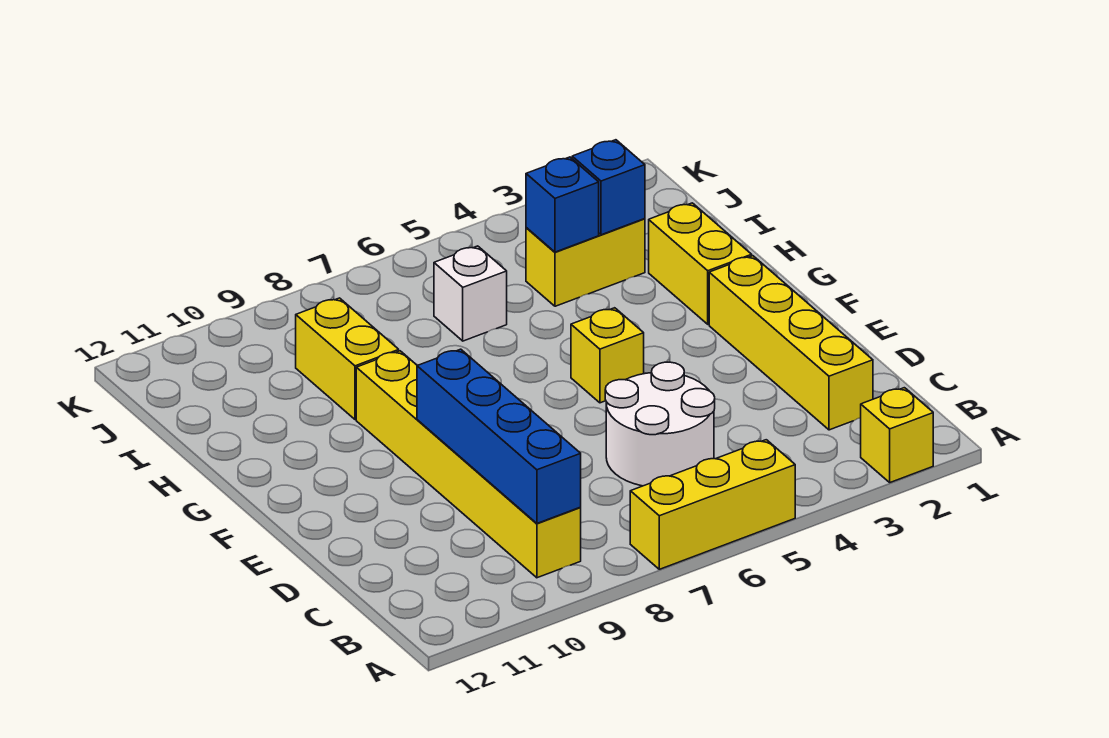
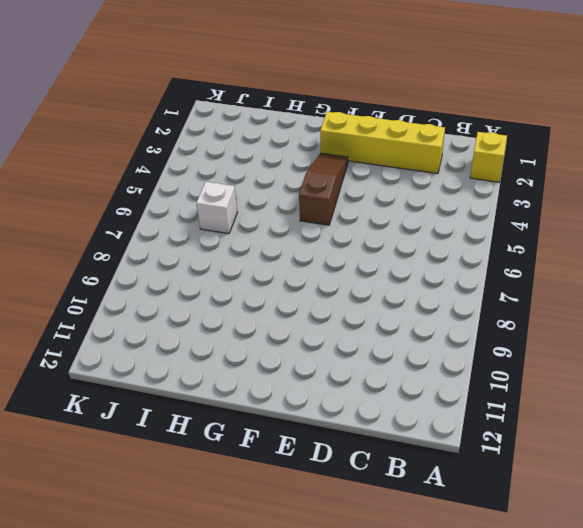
brown 1x3 slope [299,153,348,225] -> yellow 1x1 brick [571,308,644,403]
none -> yellow 1x3 brick [630,440,795,569]
none -> yellow 1x6 brick [356,351,581,578]
none -> white 2x2 round brick [605,362,715,486]

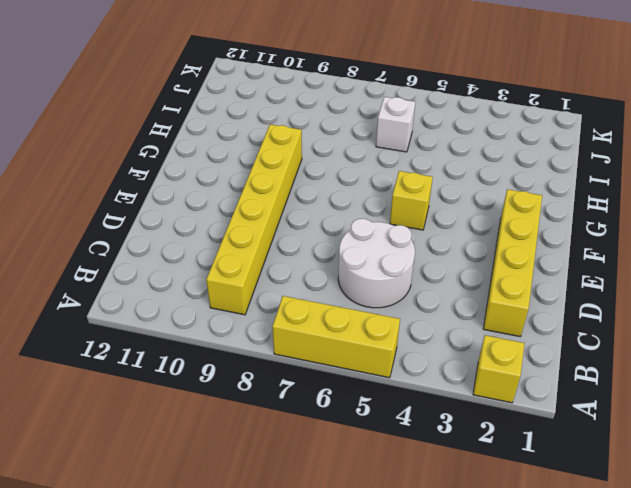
none -> yellow 1x2 brick [649,203,752,324]
none -> yellow 1x2 brick [296,298,399,419]
none -> yellow 1x2 brick [526,219,645,306]

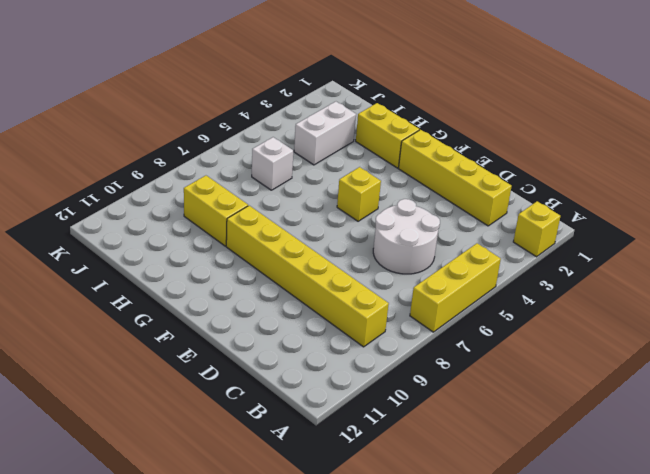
white 1x2 brick [294,102,356,165] -> yellow 1x2 brick [526,219,645,306]
none -> blue 1x4 brick [417,349,581,523]
none -> blue 1x1 brick [572,140,645,235]
none -> blue 1x1 brick [526,157,599,252]

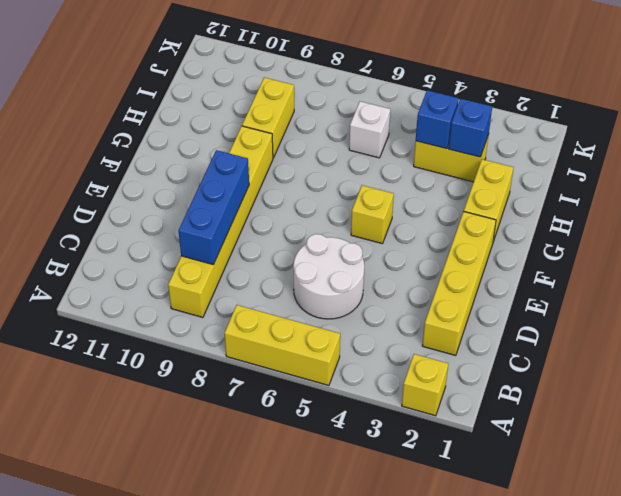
blue 1x3 brick [178,150,249,264] -> blue 1x4 brick [417,349,581,523]

